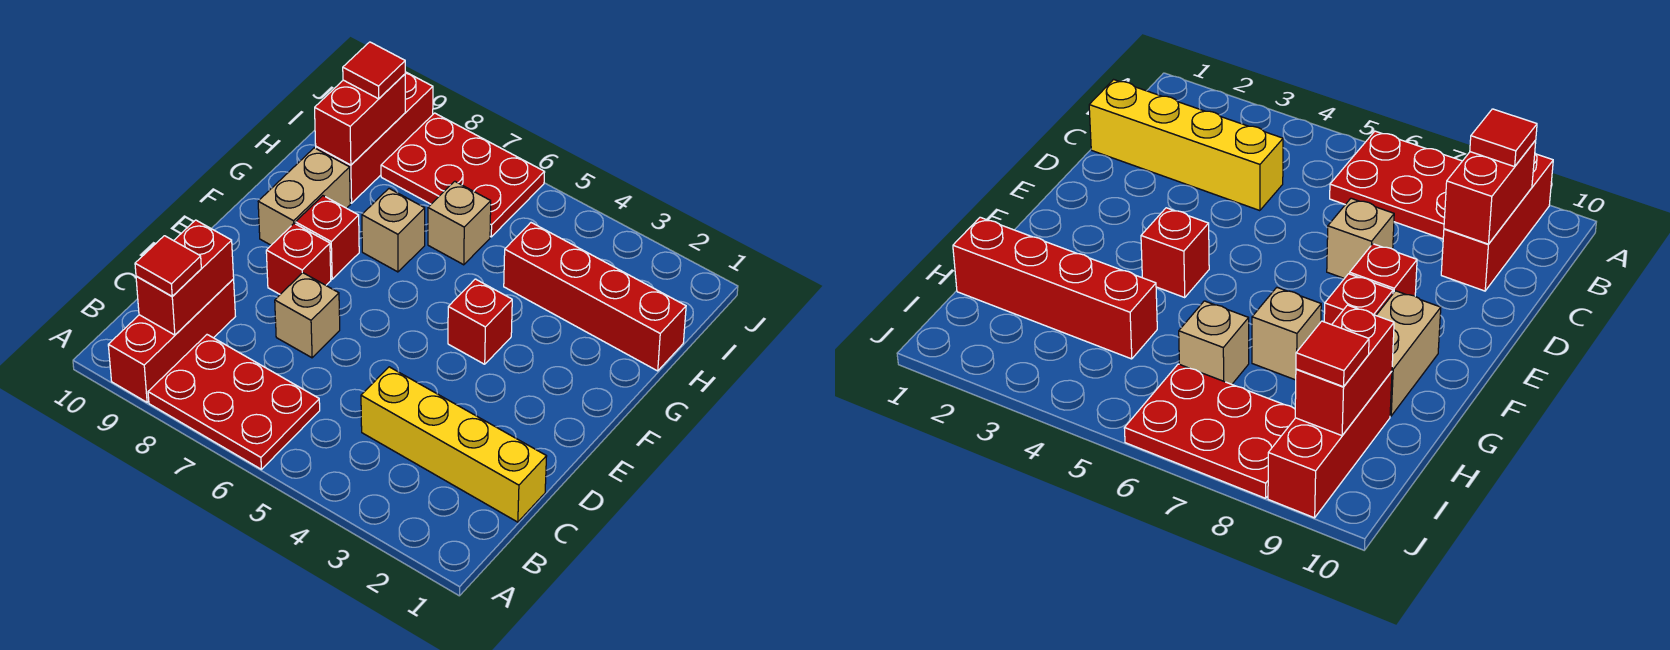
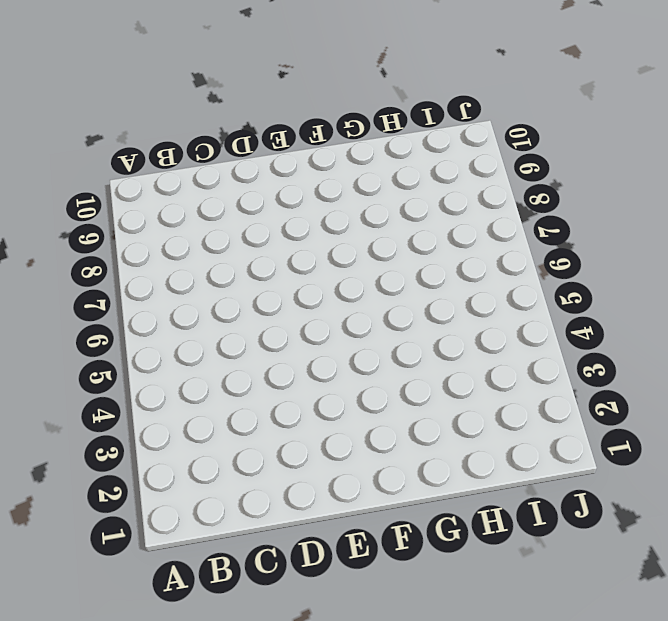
none -> red 2x3 plate [148,335,320,469]
none -> red 1x3 brick [108,279,235,402]
none -> yellow 1x4 brick [361,367,547,522]

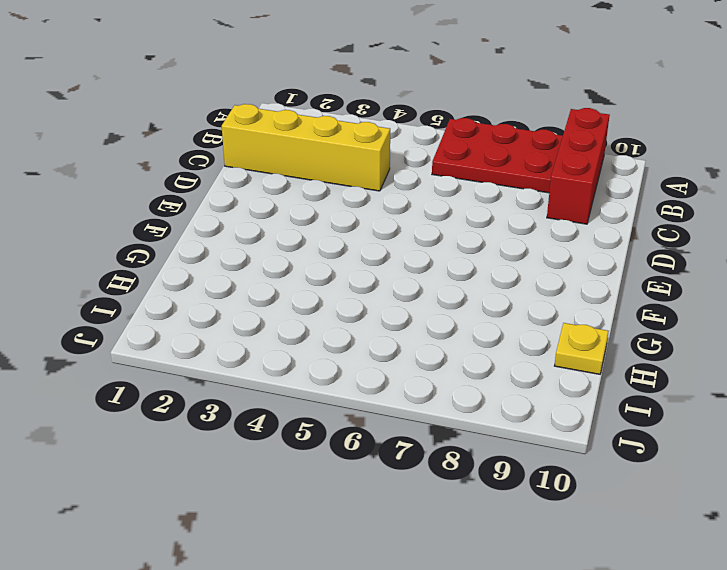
yellow 1x1 plate [555,323,609,374] -> none
none -> tan 1x1 brick [275,273,340,358]
none -> red 1x1 brick [266,223,331,294]
none -> red 1x1 brick [448,279,512,364]

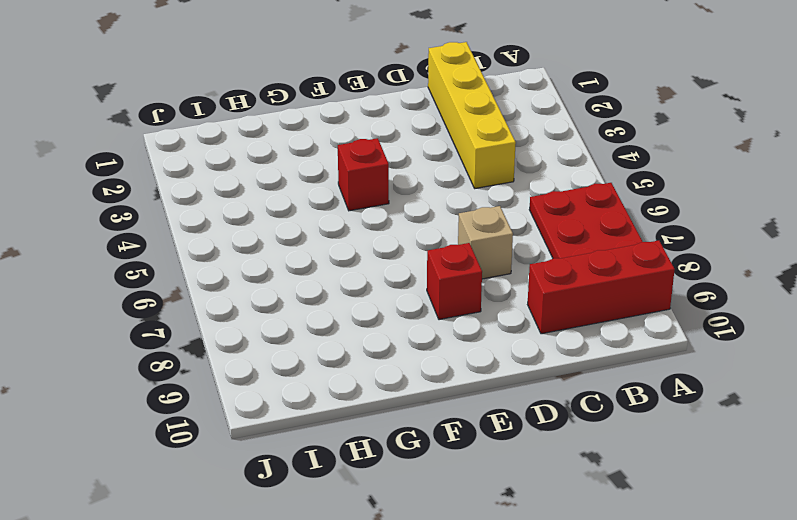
none -> red 1x1 brick [296,196,359,279]
none -> tan 1x2 brick [258,148,350,245]
none -> tan 1x1 brick [362,189,425,272]

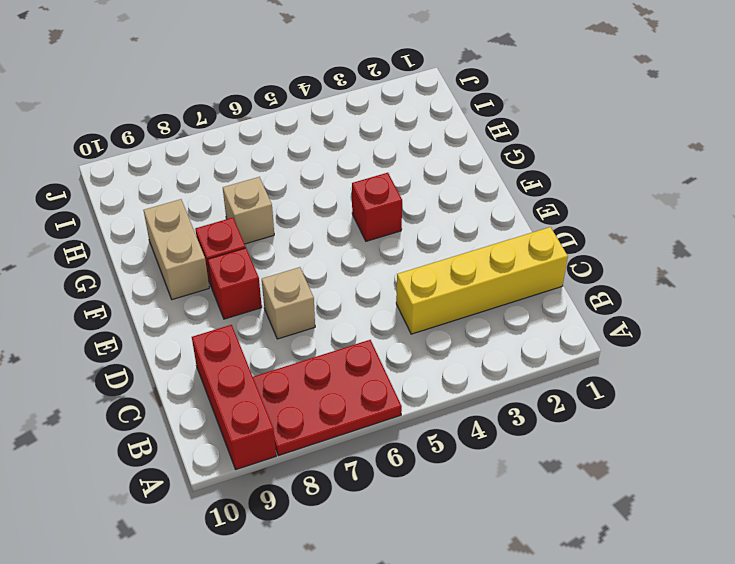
none -> red 1x4 brick [504,223,686,371]
none -> tan 1x1 brick [428,181,491,265]
none -> red 1x3 brick [316,72,433,203]

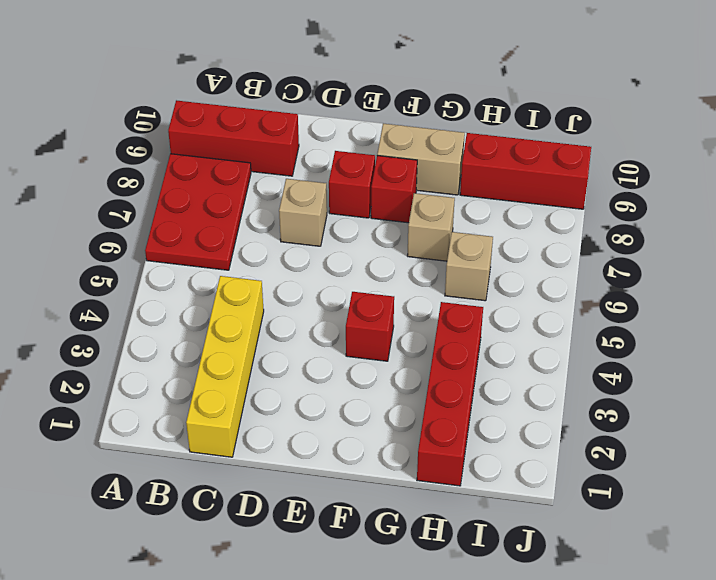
none -> red 2x3 plate [381,113,545,237]
none -> red 1x2 brick [136,220,234,335]
none -> red 1x2 brick [315,74,405,165]

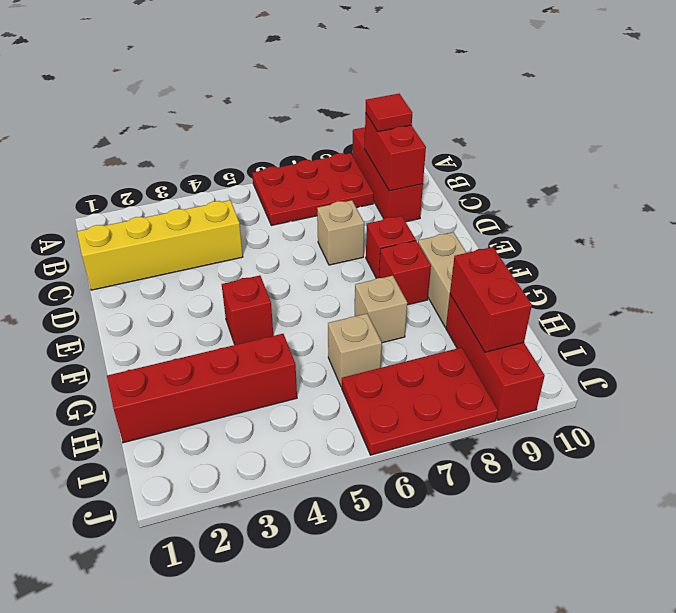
none -> red 1x1 tile [343,42,405,99]

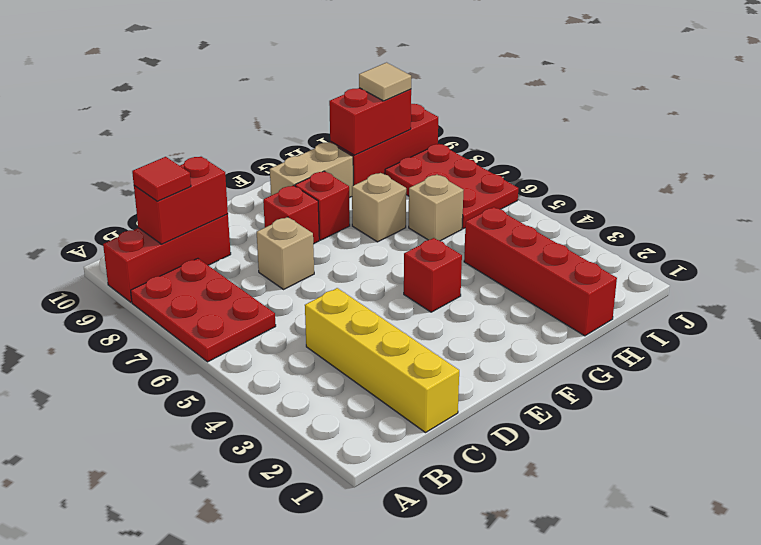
tan 1x1 tile [359,63,411,101] -> red 1x1 tile [343,42,405,99]

